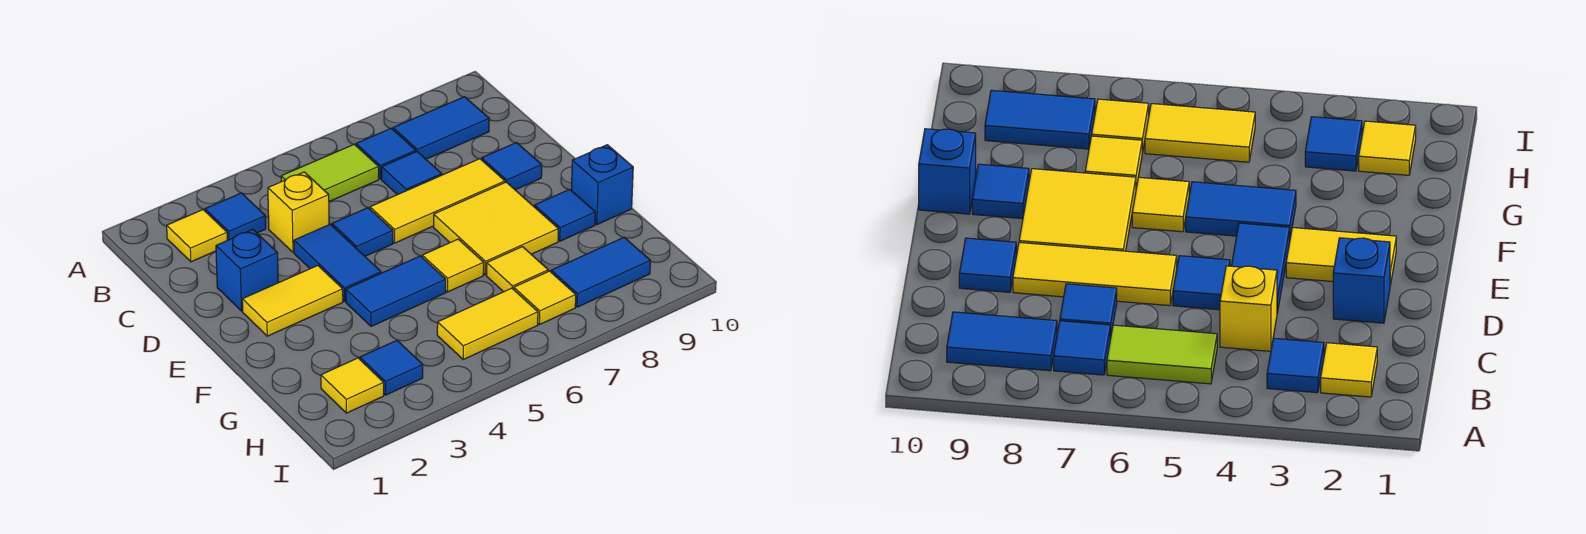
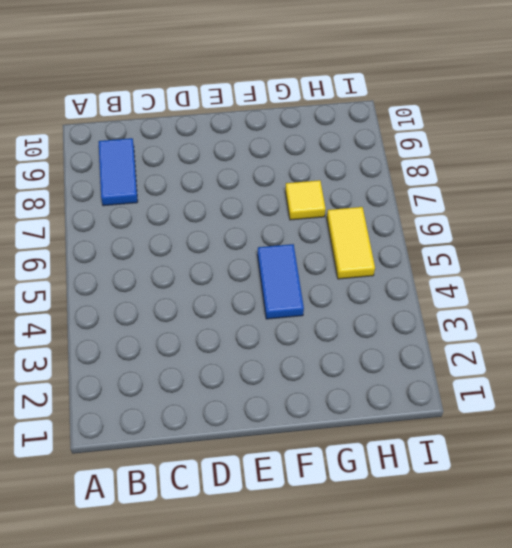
none -> yellow 1x1 tile [167,210,227,262]
none -> blue 1x1 tile [205,193,266,240]
none -> lime 1x2 tile [281,144,379,201]

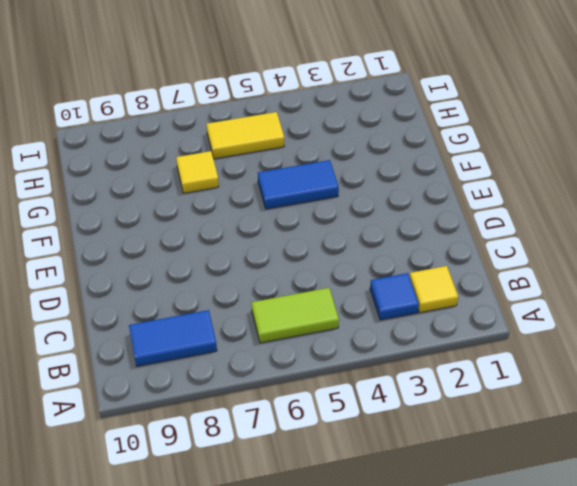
none -> blue 1x1 tile [356,128,416,179]
none -> yellow 1x1 brick [268,172,329,252]
none -> blue 1x1 tile [382,152,442,195]

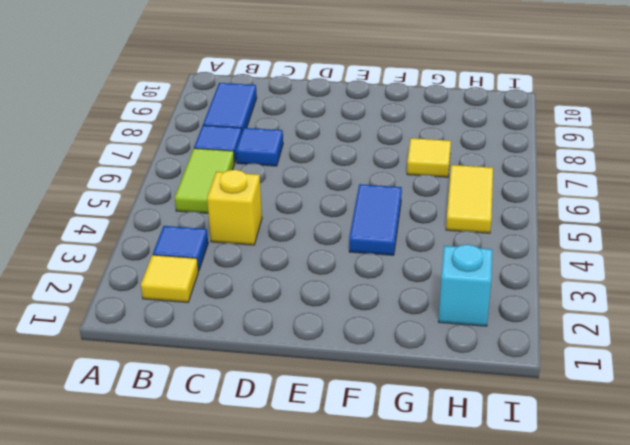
cyan 1x1 brick [439,244,492,326] -> yellow 1x1 tile [321,358,384,413]
none -> blue 1x1 brick [216,230,278,311]
none -> blue 1x2 tile [294,224,381,301]
none -> blue 1x1 tile [332,208,393,256]

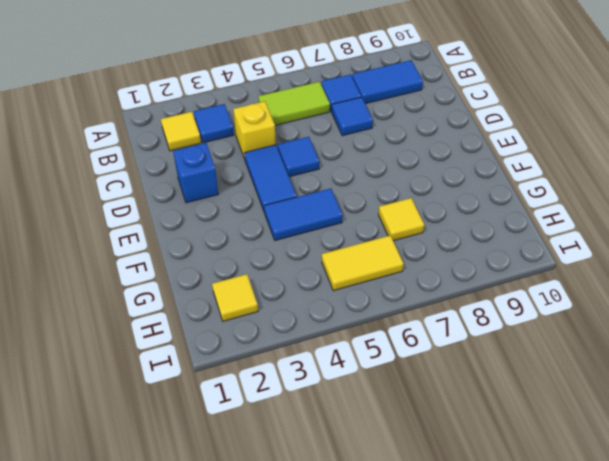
none -> yellow 1x3 tile [370,159,505,243]
none -> blue 1x1 tile [482,143,542,190]
none -> yellow 1x2 tile [242,266,343,336]

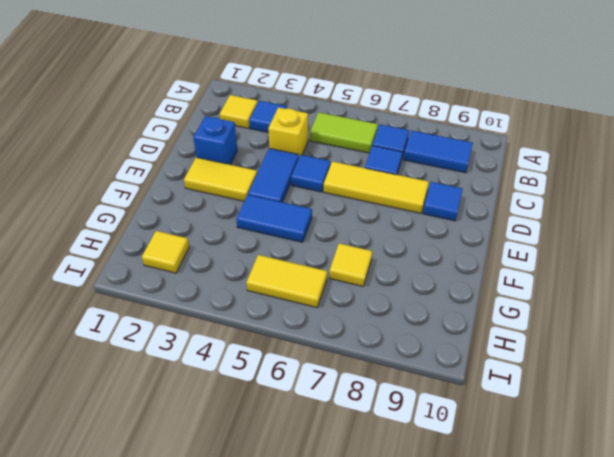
none -> yellow 2x2 tile [434,182,558,275]
none -> yellow 1x1 tile [422,239,484,292]
none -> blue 1x1 tile [535,189,595,241]

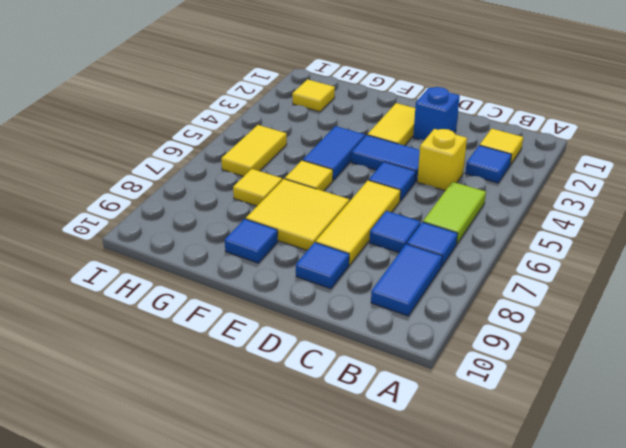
none -> blue 1x1 brick [571,145,633,225]
none -> blue 1x1 tile [360,340,423,395]
none -> yellow 1x1 tile [514,271,576,325]

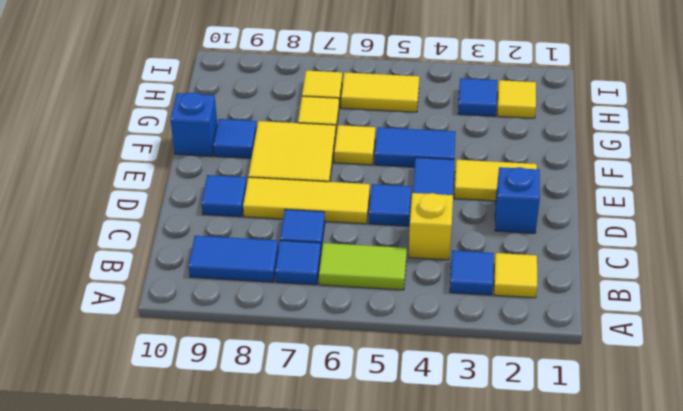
none -> blue 1x2 tile [551,237,650,307]

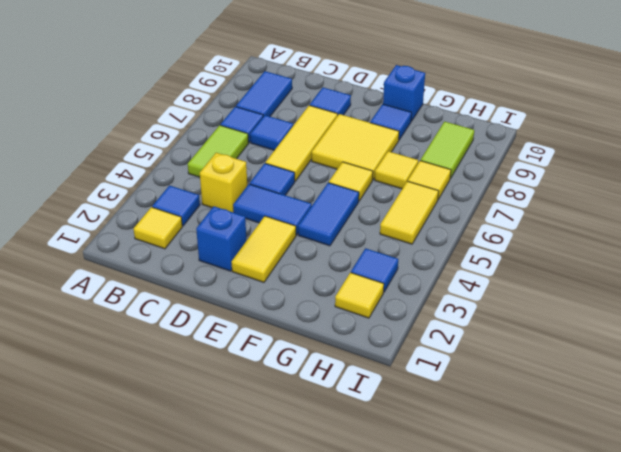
lime 1x2 tile [420,122,474,178] -> blue 1x2 tile [551,237,650,307]

